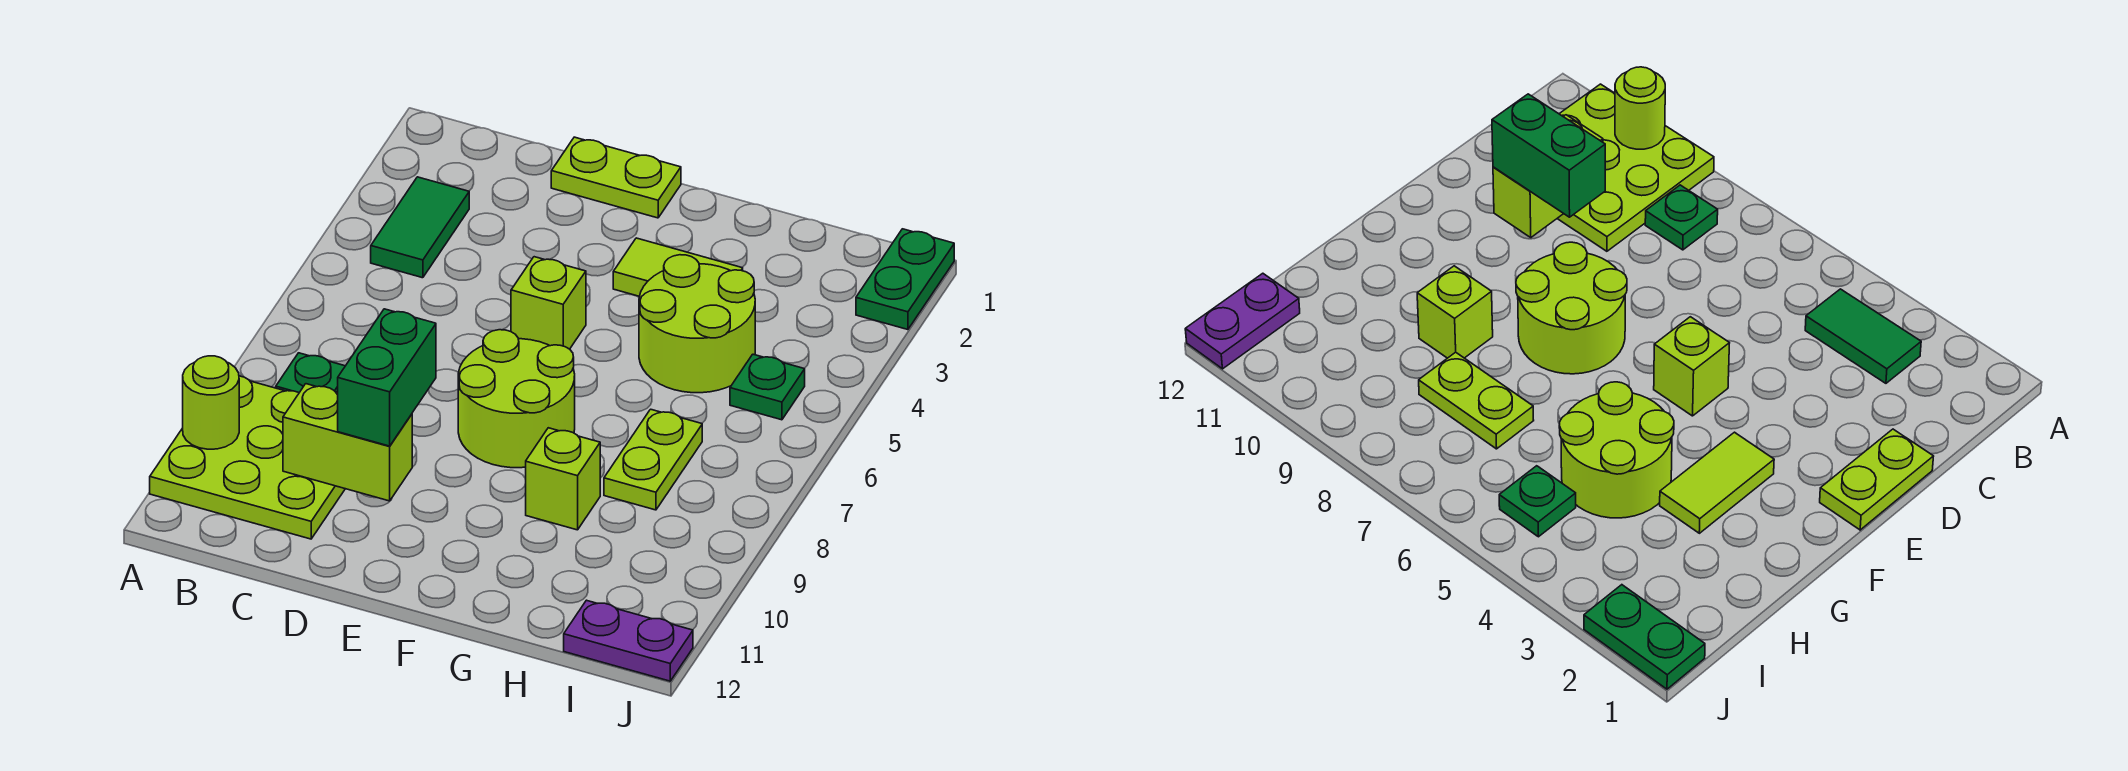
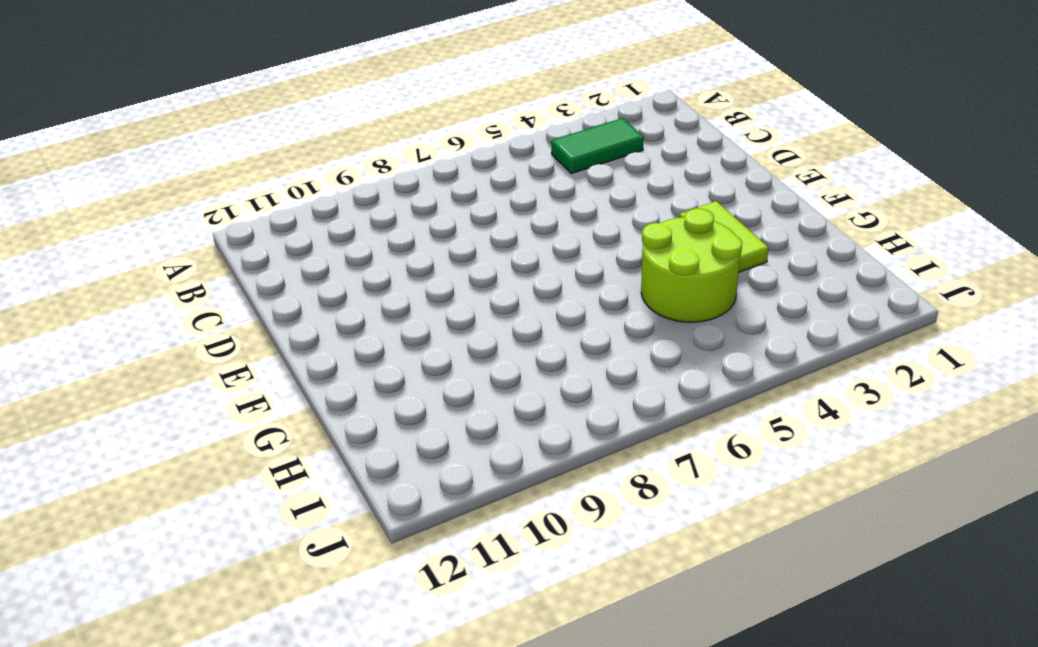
none -> lime 3x3 plate [150,376,345,539]
none -> green 1x1 plate [276,353,345,393]
none -> lime 1x2 plate [551,137,681,218]

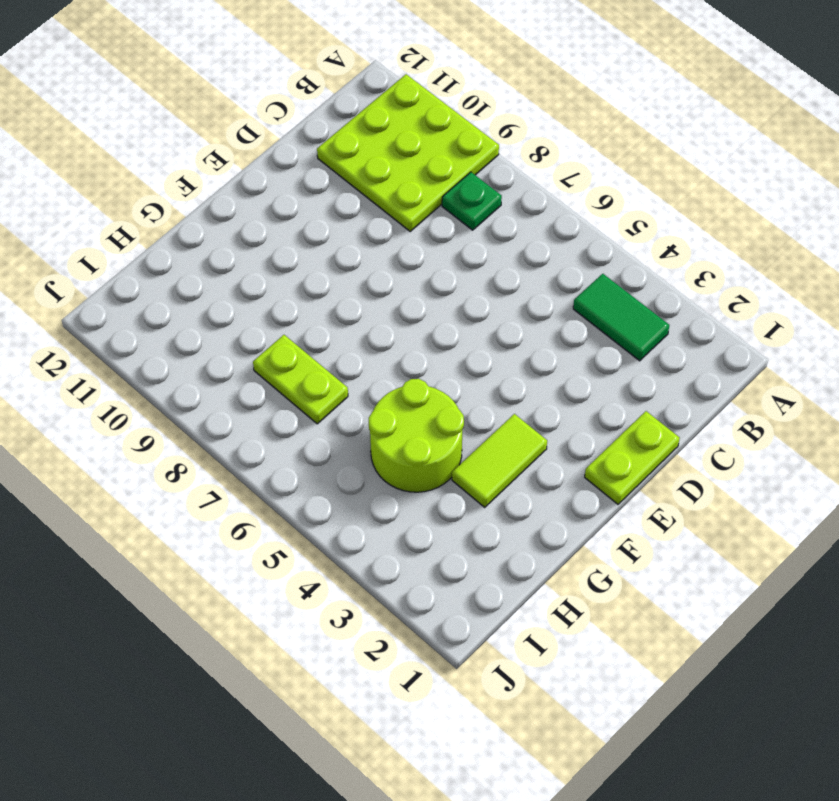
none -> lime 1x1 brick [511,257,586,349]
none -> lime 2x2 round brick [458,330,575,468]
none -> lime 1x1 brick [526,428,600,530]

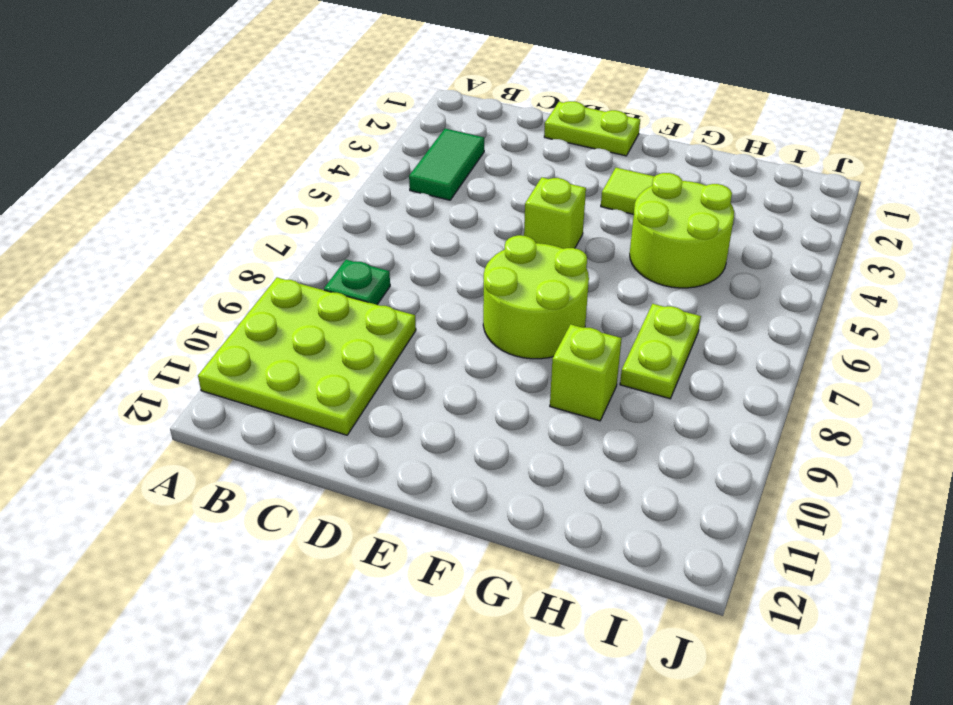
none -> green 1x1 plate [730,354,805,420]
none -> purple 1x2 plate [564,600,693,681]
none -> green 1x2 plate [856,229,954,330]

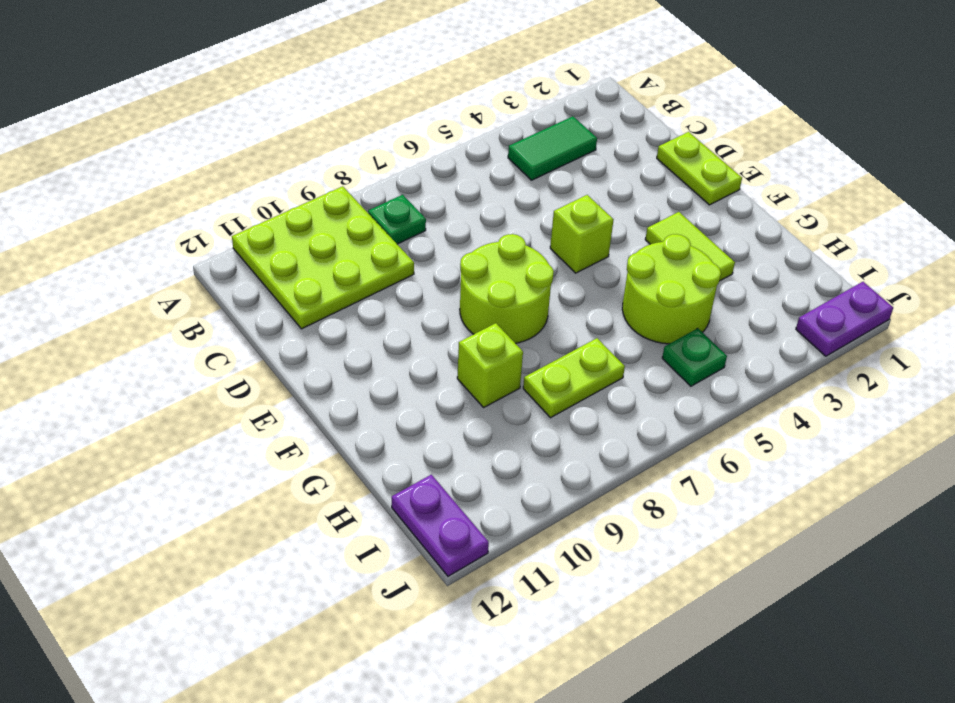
purple 1x2 plate [796,282,893,356] -> green 1x2 plate [856,229,954,330]
none -> lime 1x1 round brick [183,356,239,449]
none -> lime 1x2 brick [283,384,412,501]
none -> green 1x2 brick [338,309,436,446]

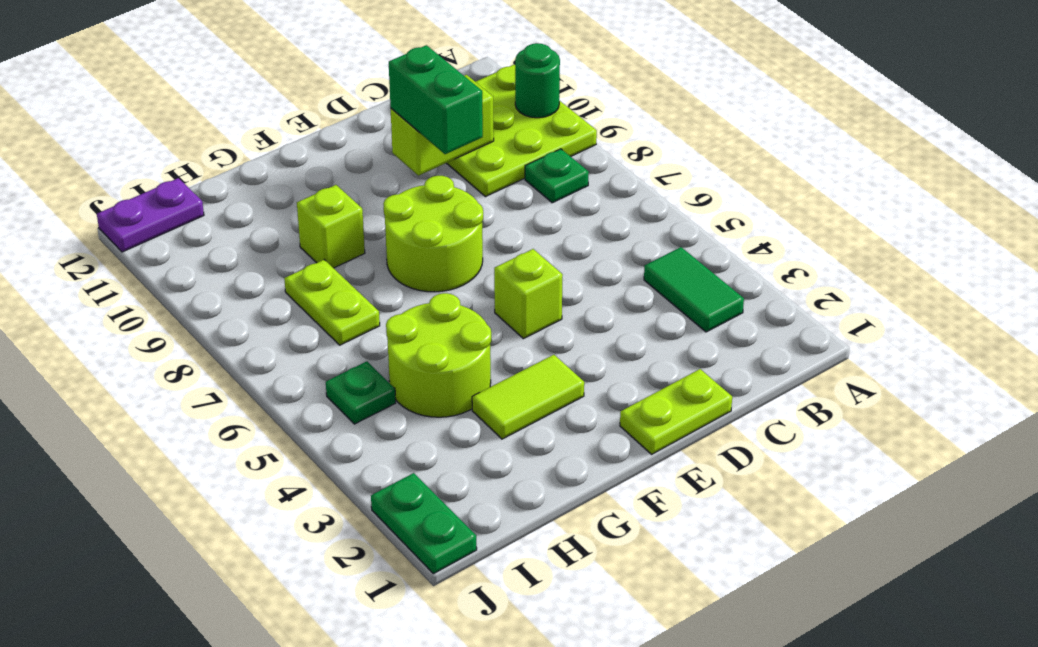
green 1x1 round brick [515,43,560,118] -> lime 1x1 round brick [183,356,239,449]

